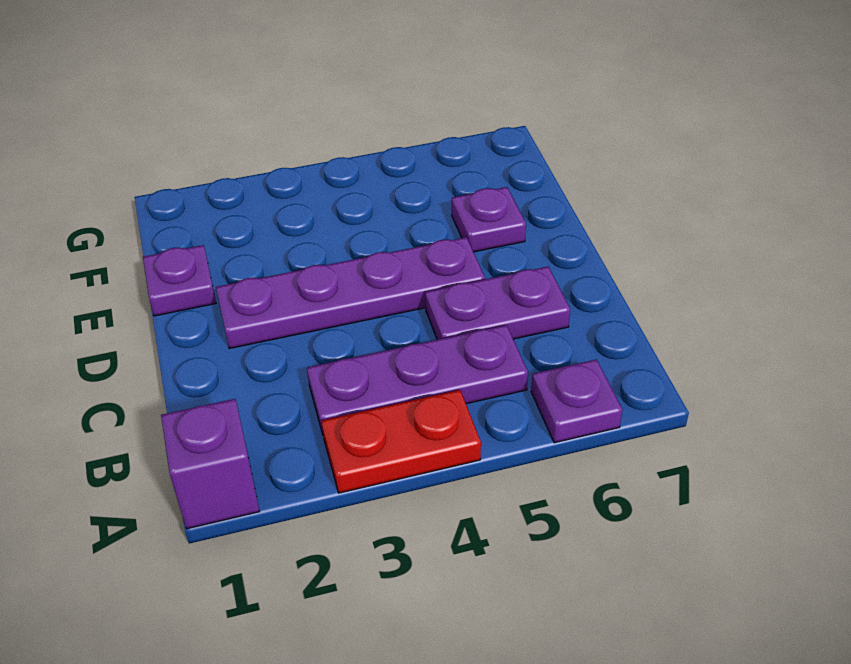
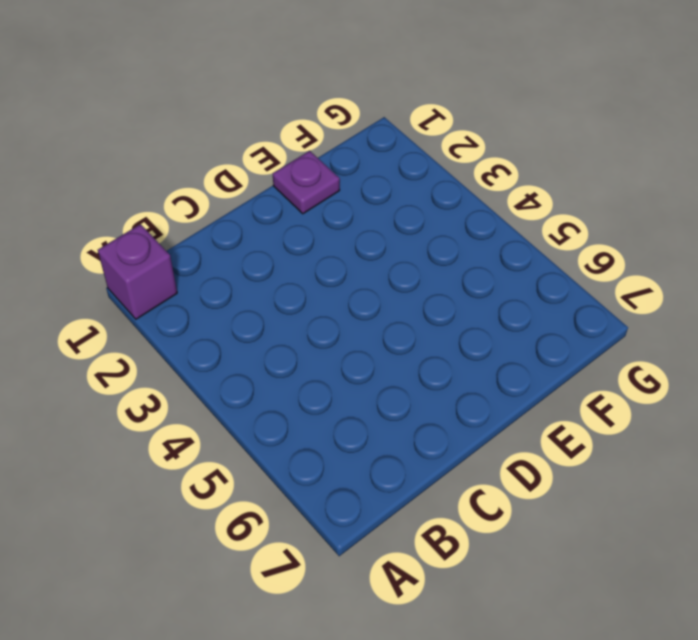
none -> red 1x2 plate [321,390,481,493]
none -> purple 1x1 plate [531,360,622,443]

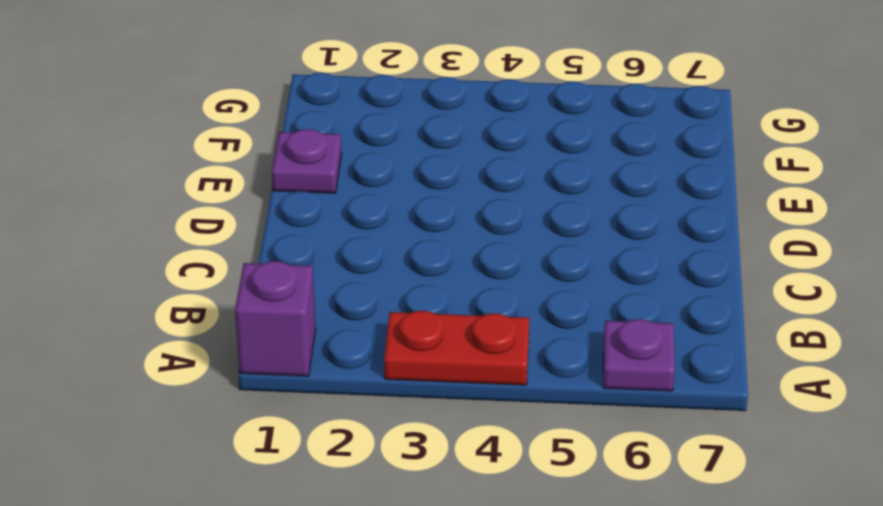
none -> purple 1x3 plate [307,325,528,434]
none -> purple 1x2 plate [425,267,570,340]

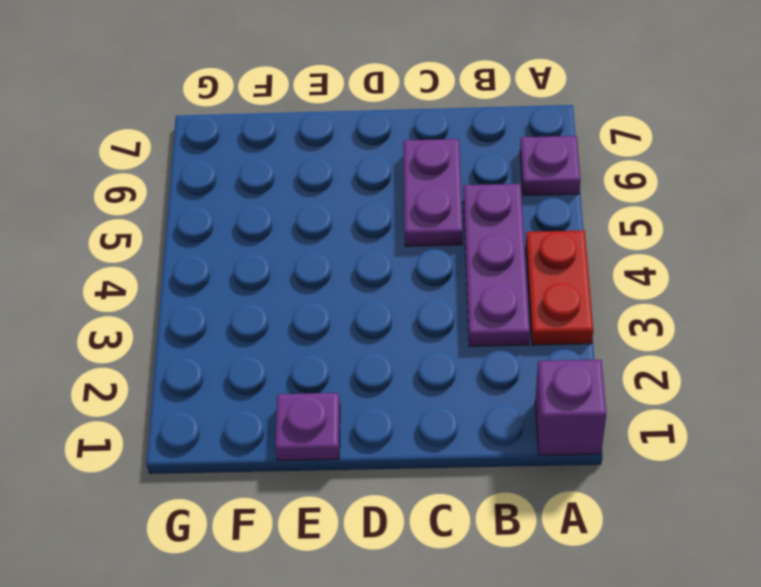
none -> purple 1x4 plate [216,237,485,349]
none -> purple 1x1 plate [452,187,526,252]

